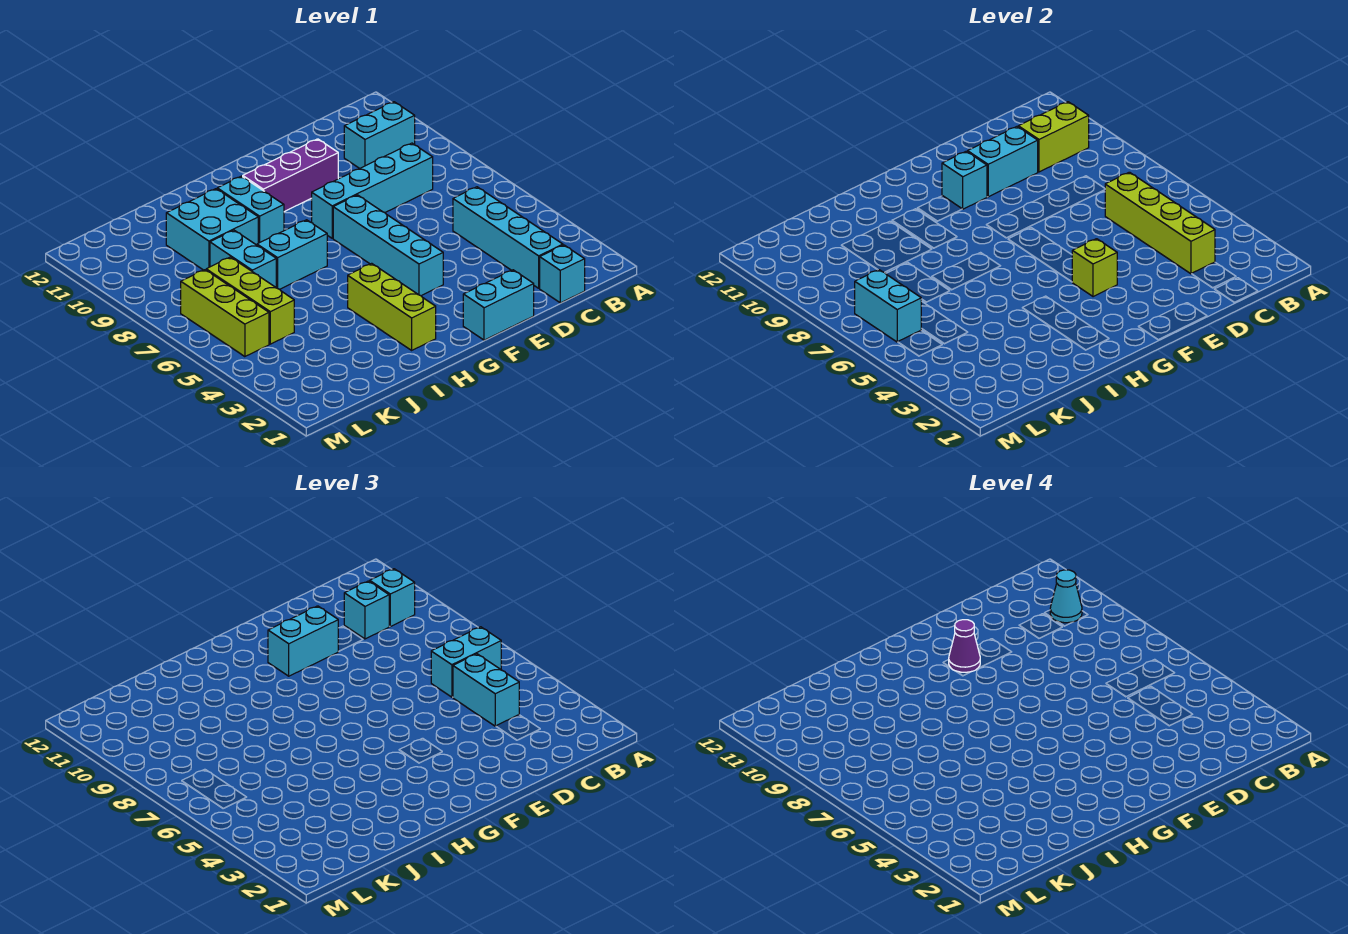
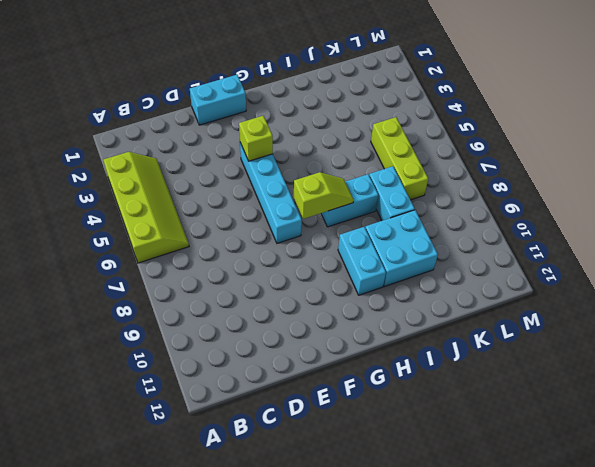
lime 2x4 slope [103,152,189,263] -> none
lime 1x2 slope [294,172,354,219] -> none
none -> cyan 1x2 brick [344,102,415,169]
none -> cyan 1x1 brick [540,245,585,303]
none -> cyan 1x4 brick [453,187,563,288]

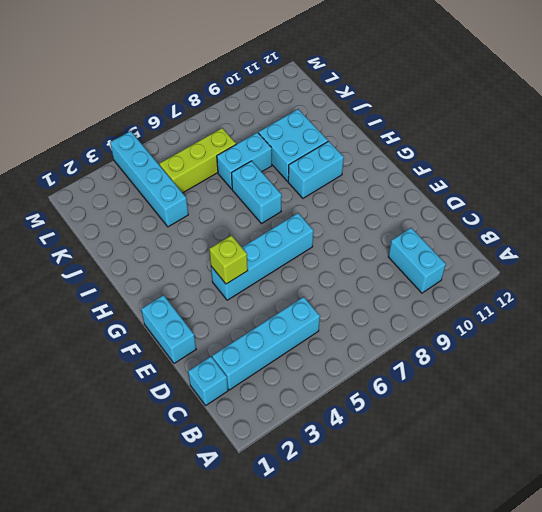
cyan 1x4 brick [110,131,188,227] -> cyan 1x4 brick moved to [312,143,433,238]
none -> purple 1x3 brick [243,139,338,212]
none -> lime 1x3 brick [348,263,436,350]
none -> lime 1x3 brick [181,270,269,357]

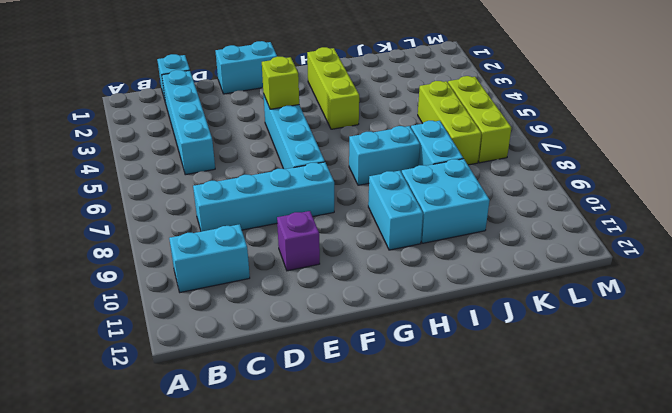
purple 1x1 brick [277,211,320,271] -> purple 1x3 brick [243,139,338,212]
none -> lime 1x2 brick [1018,102,1089,172]
none -> lime 1x4 brick [1105,172,1215,274]
none -> cyan 1x2 brick [968,127,1038,197]

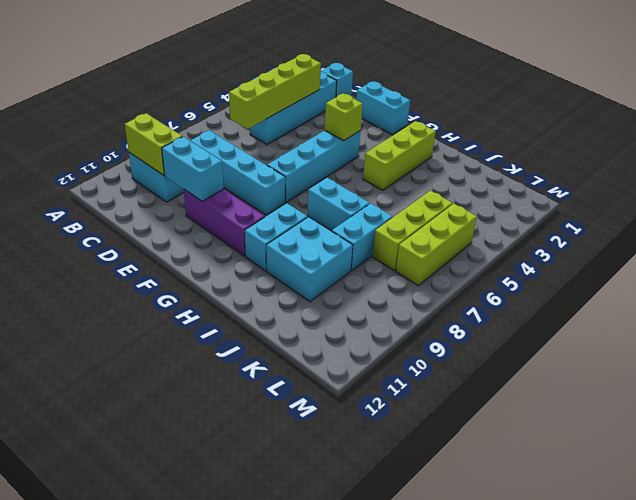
none -> cyan 1x1 brick [942,151,987,209]
none -> cyan 1x2 brick [855,270,921,342]
none -> cyan 1x2 brick [431,627,501,697]

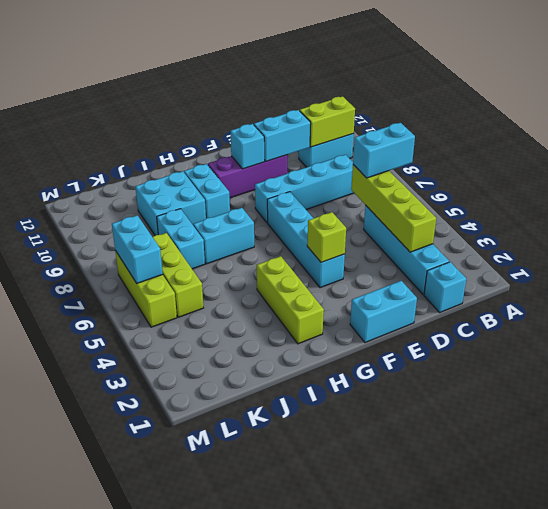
none -> cyan 1x1 brick [370,569,415,627]
none -> cyan 1x2 brick [453,654,519,726]
none -> cyan 1x1 brick [344,581,390,639]

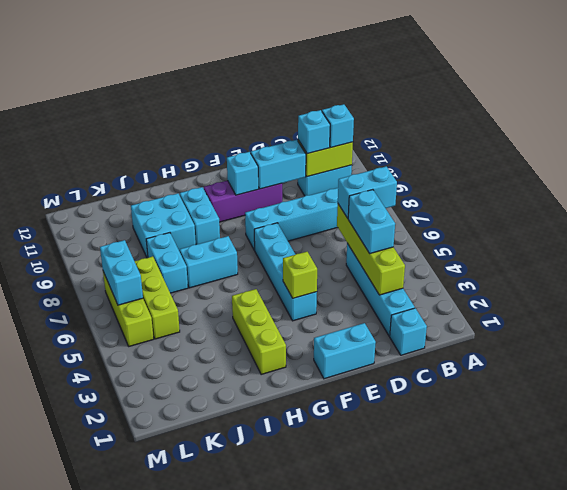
none -> cyan 1x2 brick [268,606,339,676]
none -> cyan 1x1 cone [1050,570,1082,623]
none -> purple 1x1 cone [949,620,980,672]

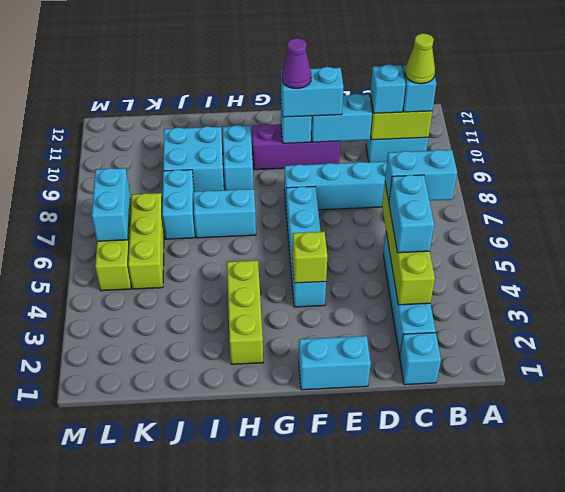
lime 1x1 cone [405,33,435,84] -> cyan 1x1 cone [1050,570,1082,623]

